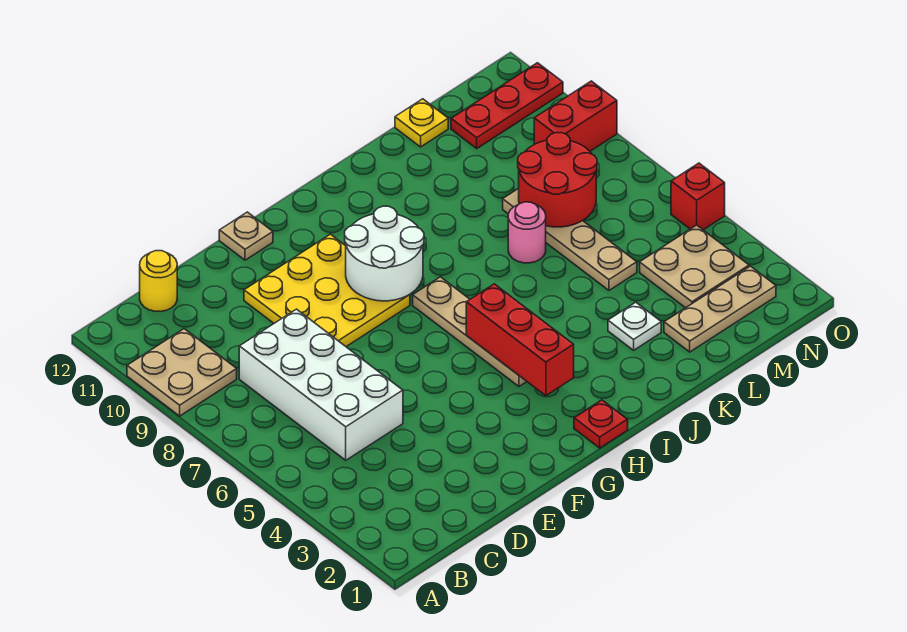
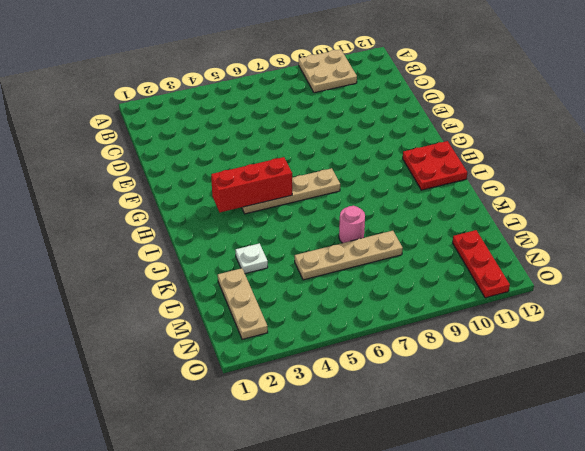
red 2x2 plate [403,141,467,190] -> none
none -> white 2x4 brick [239,309,403,460]
none -> yellow 1x1 round brick [140,251,177,312]
none -> yellow 3x3 plate [244,234,410,347]

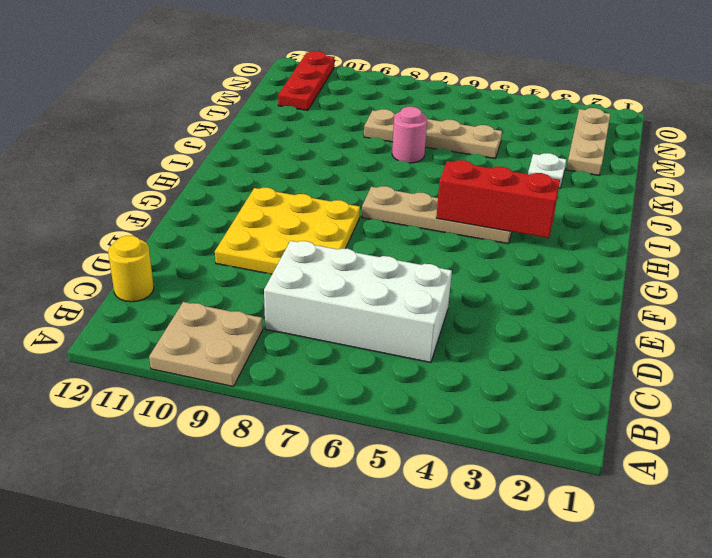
none -> tan 1x1 plate [219,212,273,260]
none -> red 1x1 plate [574,400,628,448]
none -> yellow 1x1 plate [395,99,448,147]

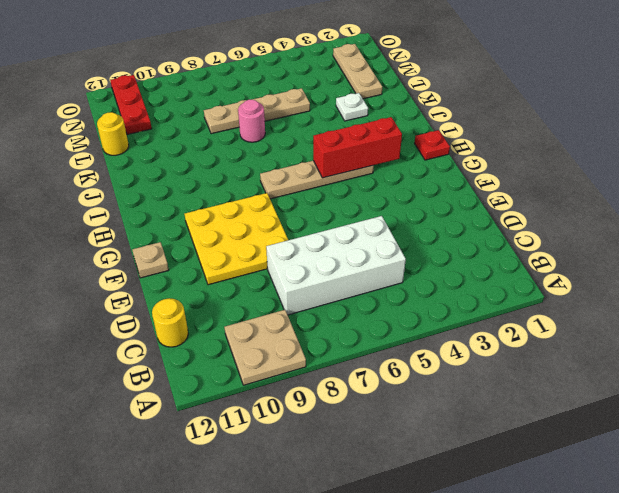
yellow 1x1 round brick [97,112,129,155] -> yellow 1x1 plate [395,99,448,147]
none -> tan 2x2 plate [640,225,749,308]
none -> red 1x2 brick [534,81,617,151]
none -> red 1x1 brick [671,163,725,230]

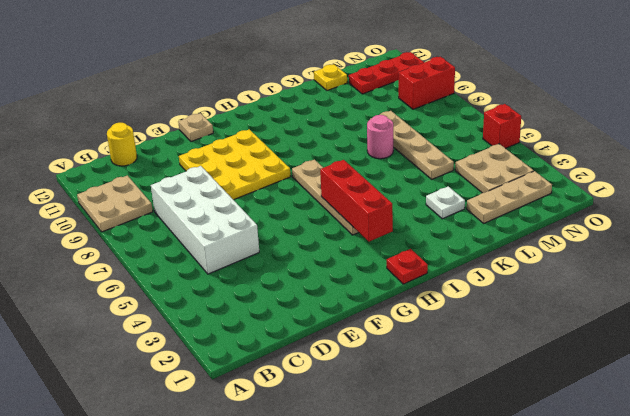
none -> white 2x2 round brick [345,206,424,301]
none -> red 2x2 round brick [518,132,597,227]

